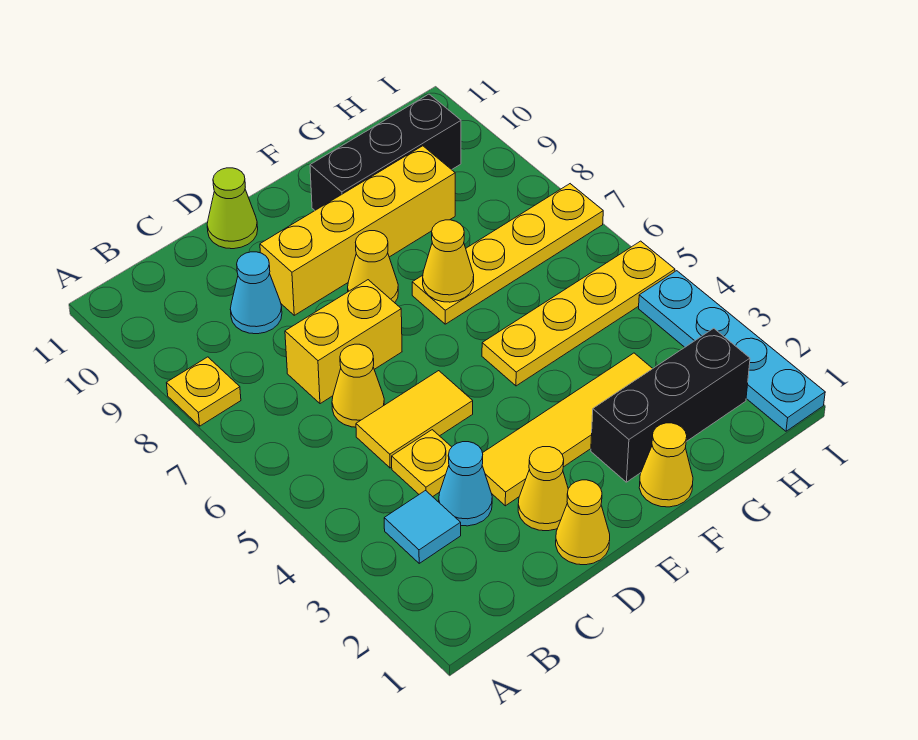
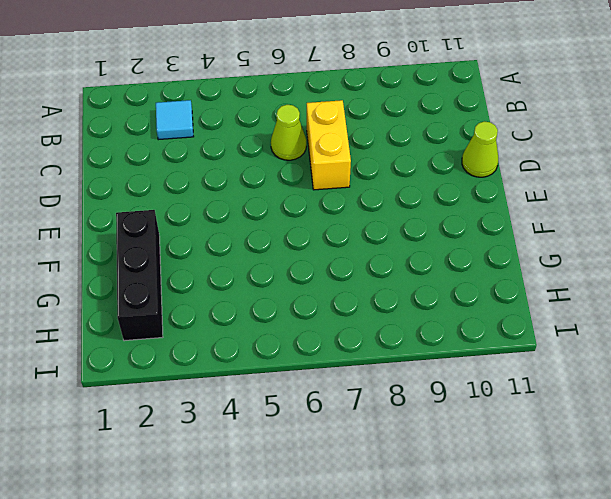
lime 1x1 cone [271,105,306,160] -> yellow 1x1 cone [332,344,384,427]
none -> yellow 1x1 plate [167,357,241,426]
none -> cyan 1x1 cone [439,442,492,526]
none -> yellow 1x1 plate [392,430,452,497]

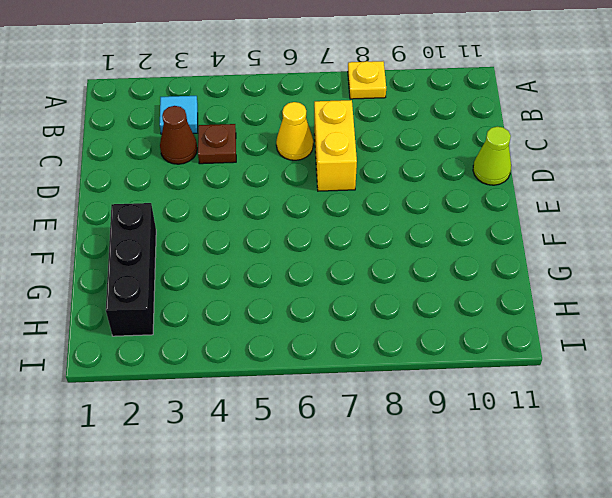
brown 1x1 cone [160,106,197,164] -> cyan 1x1 cone [439,442,492,526]
brown 1x1 plate [198,124,236,164] -> yellow 1x1 plate [392,430,452,497]
none -> yellow 1x2 tile [356,371,473,468]
none -> cyan 1x1 cone [230,252,282,334]
none -> yellow 1x1 cone [556,480,610,565]

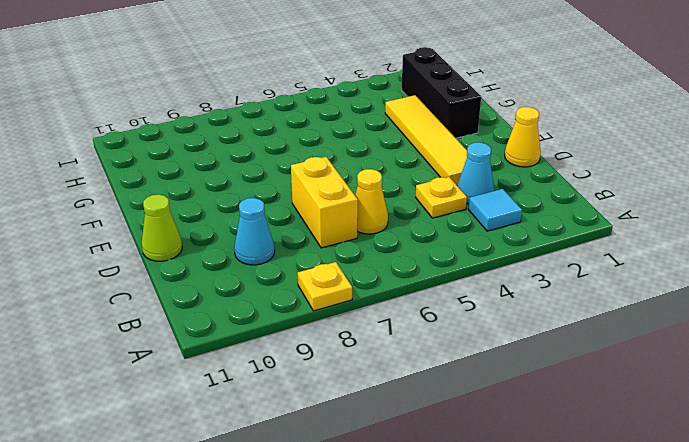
none -> yellow 1x2 tile [356,371,473,468]
none -> yellow 1x1 cone [518,447,568,531]
none -> yellow 1x4 brick [260,146,455,315]

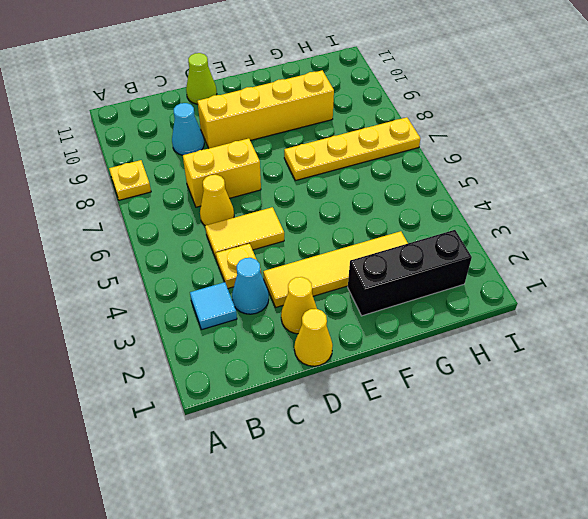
none -> yellow 1x1 cone [348,231,398,303]
none -> yellow 1x1 cone [639,423,693,507]
none -> yellow 1x4 plate [482,241,675,386]

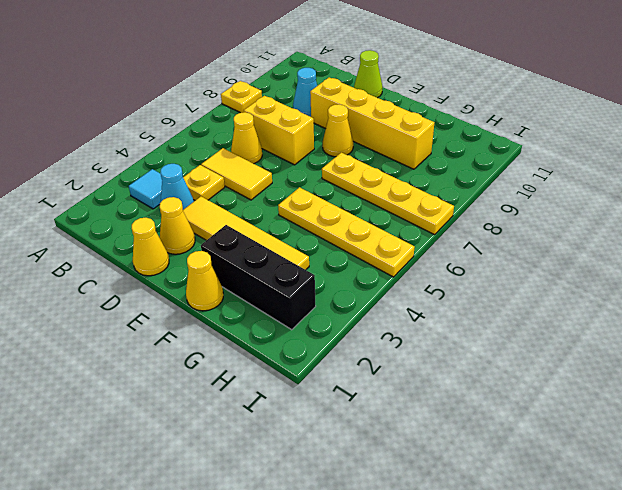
none -> black 1x3 brick [310,94,461,210]
none -> cyan 1x4 plate [639,271,825,431]
none -> yellow 1x1 cone [423,220,474,302]

